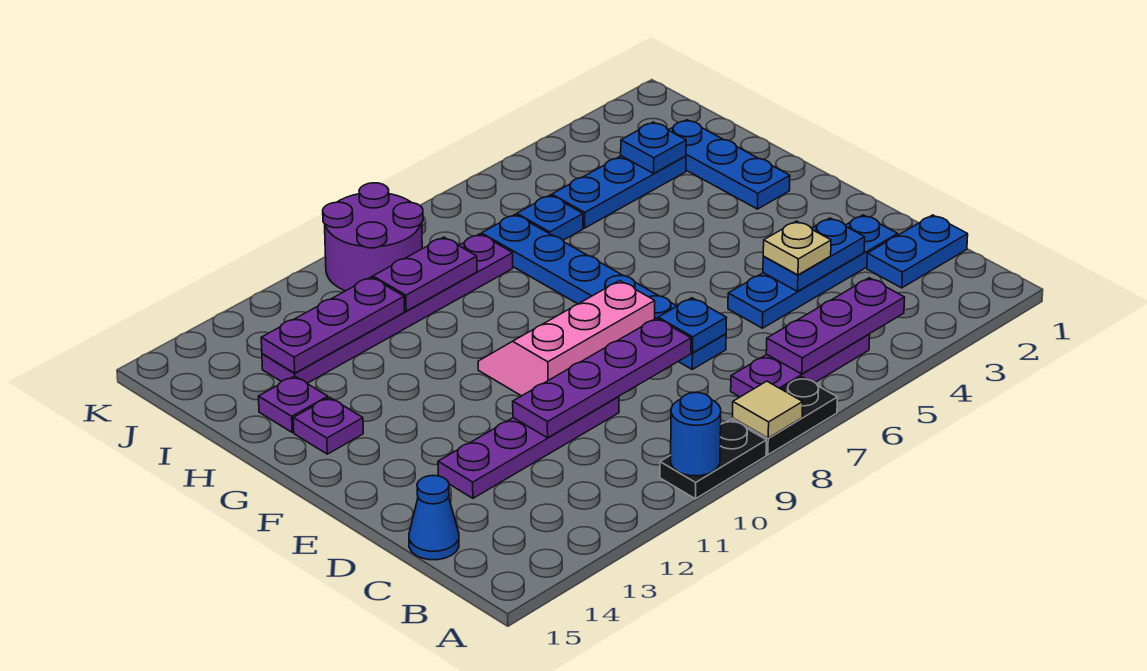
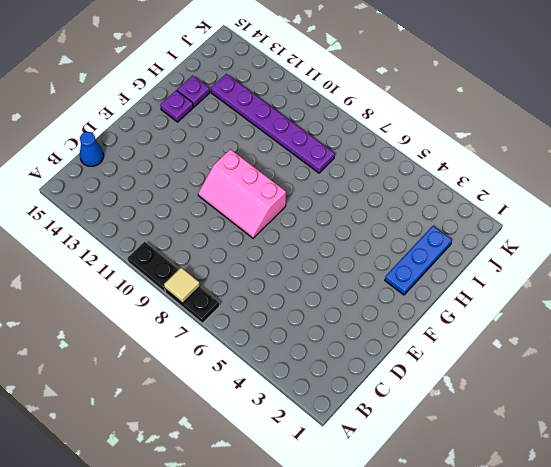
pink 2x3 slope [198,149,286,238] -> pink 2x3 slope turned to [478,281,655,396]
none -> purple 1x3 plate [731,334,870,397]
none -> blue 1x2 plate [867,215,968,288]
none -> blue 1x4 plate [728,215,898,328]

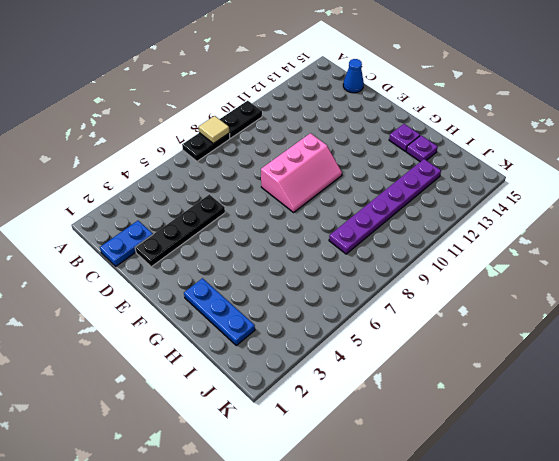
black 1x4 plate [135,194,225,267] -> blue 1x4 plate [728,215,898,328]
none -> purple 1x3 plate [731,334,870,397]
none -> blue 1x6 plate [482,215,726,369]
none -> purple 1x4 plate [438,396,619,498]

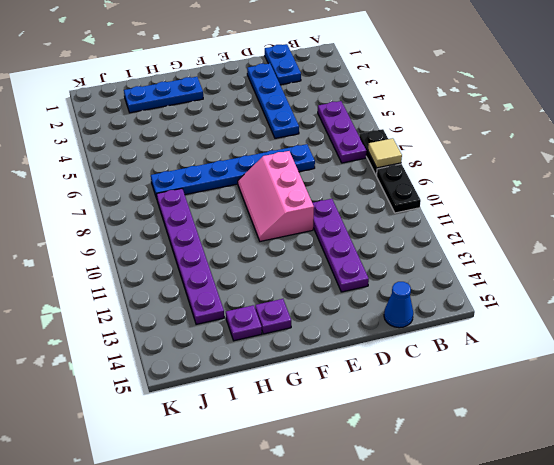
none -> blue 1x3 plate [552,156,686,228]
none -> blue 1x1 plate [517,195,583,240]
none -> purple 2x2 round brick [323,183,423,291]

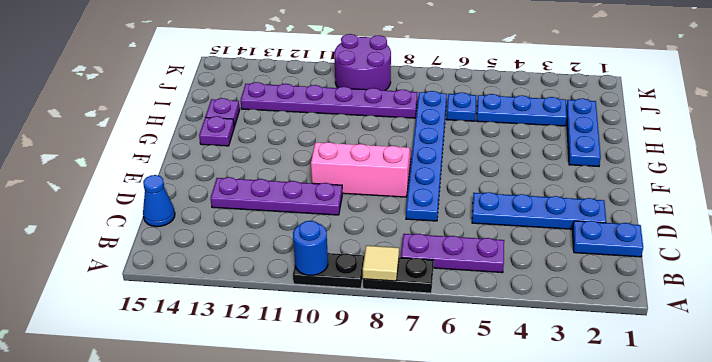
none -> purple 1x3 plate [766,278,905,374]
none -> blue 1x2 plate [763,218,865,291]
none -> blue 1x1 plate [658,298,727,353]

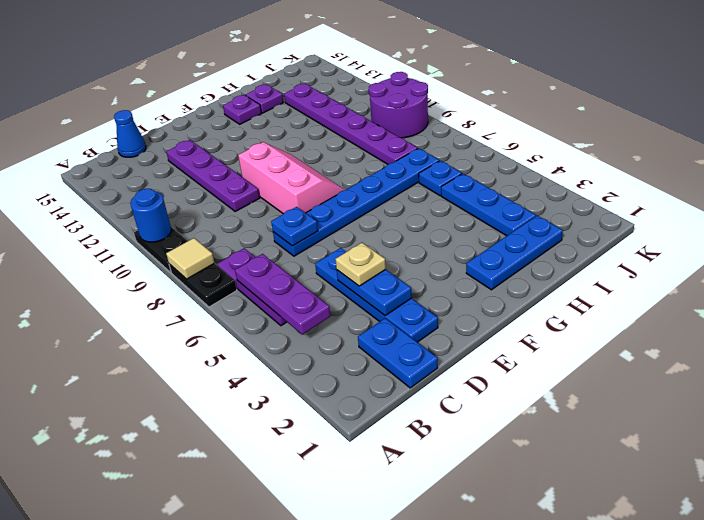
none -> purple 1x4 plate [513,318,691,438]
none -> blue 1x1 plate [621,122,686,173]
none -> purple 1x2 plate [373,237,477,311]

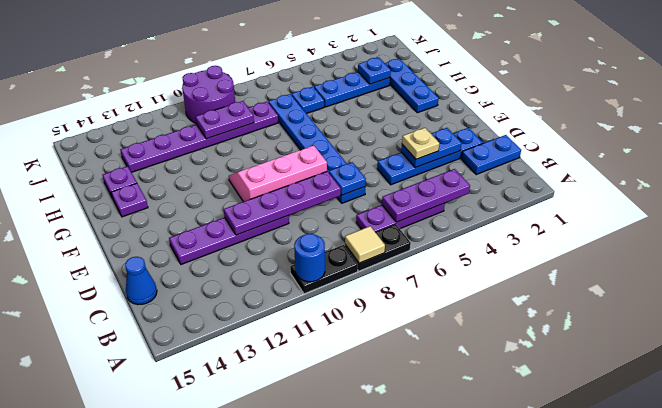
none -> purple 1x3 plate [261,277,404,373]

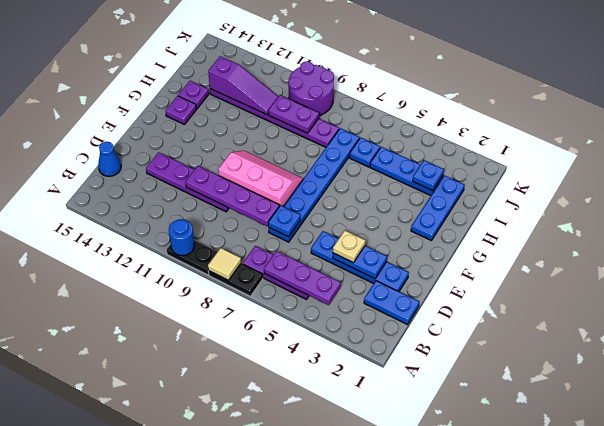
purple 1x3 slope [208,56,278,115] -> purple 1x3 plate [261,277,404,373]

